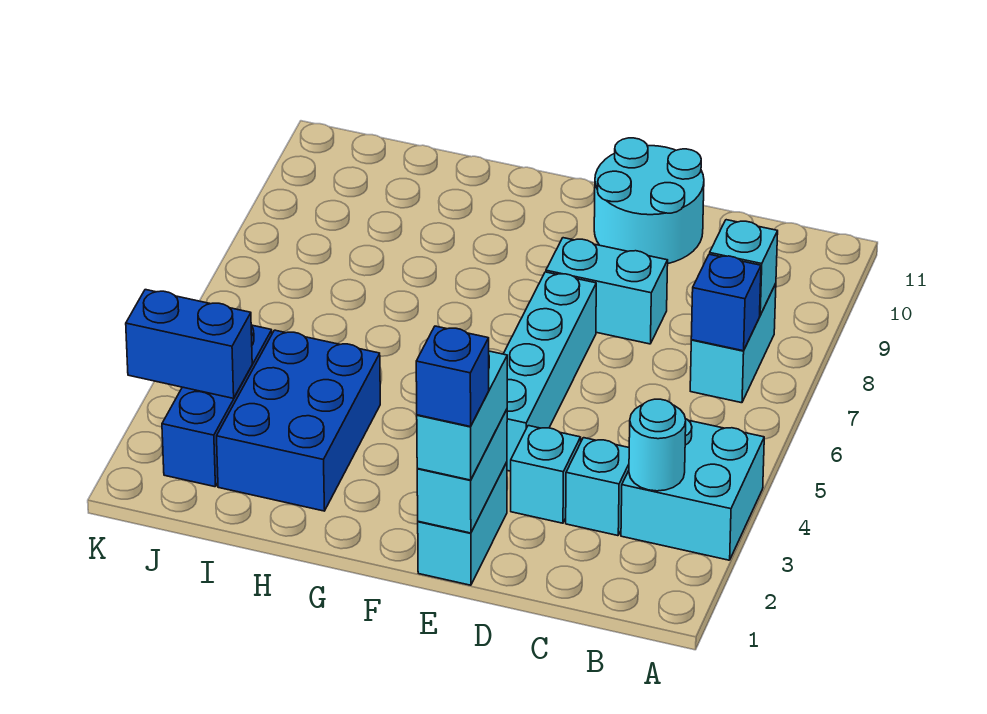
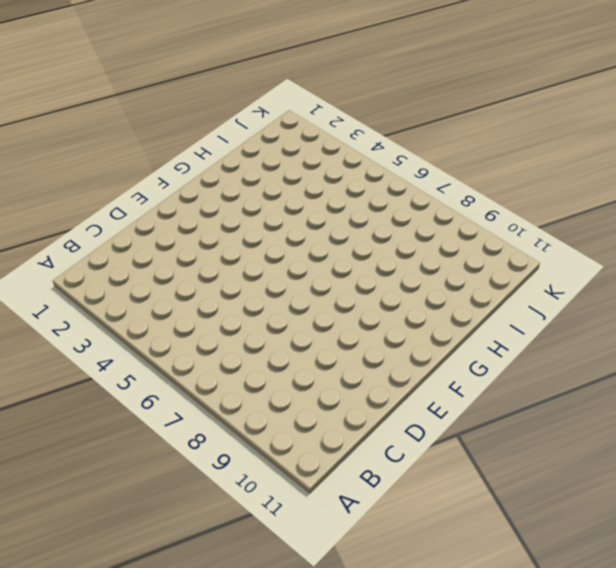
none -> cyan 2x2 brick [621,419,764,560]
none -> cyan 1x2 brick [690,284,776,403]
none -> cyan 1x1 brick [566,438,629,536]

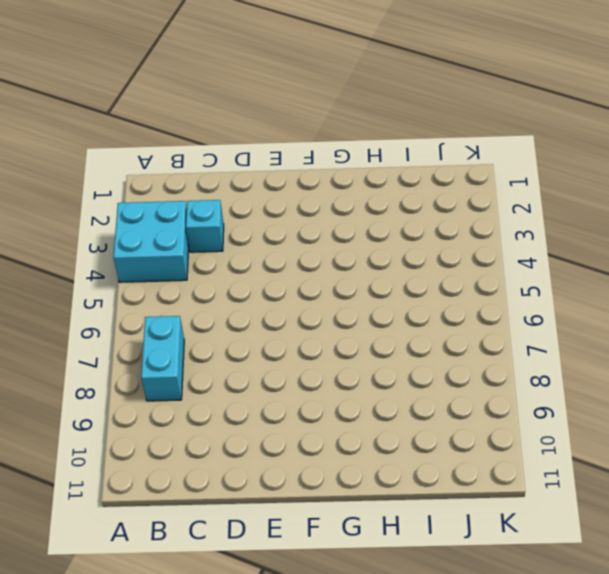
none -> cyan 1x1 brick [511,426,581,523]
none -> cyan 1x2 brick [546,238,668,344]
none -> cyan 2x2 round brick [594,138,704,263]

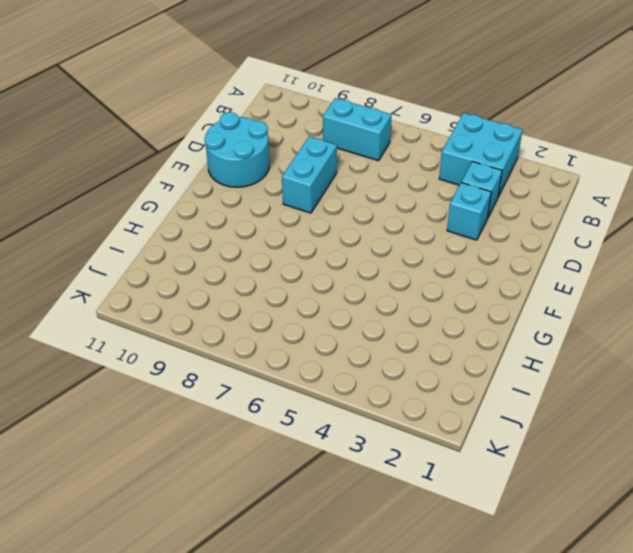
none -> cyan 1x2 brick [418,462,507,585]
none -> cyan 1x4 brick [504,272,596,471]
none -> blue 2x3 brick [217,330,380,511]

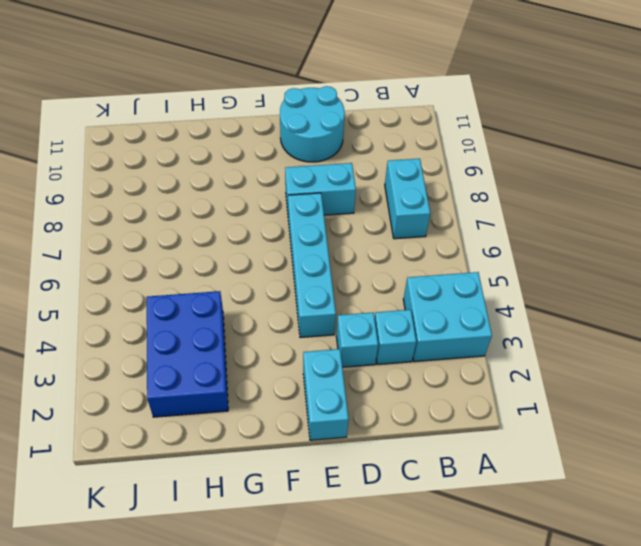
none -> blue 1x3 brick [162,325,272,487]
none -> cyan 1x1 round brick [629,399,686,491]
none -> blue 1x1 brick [691,254,761,351]

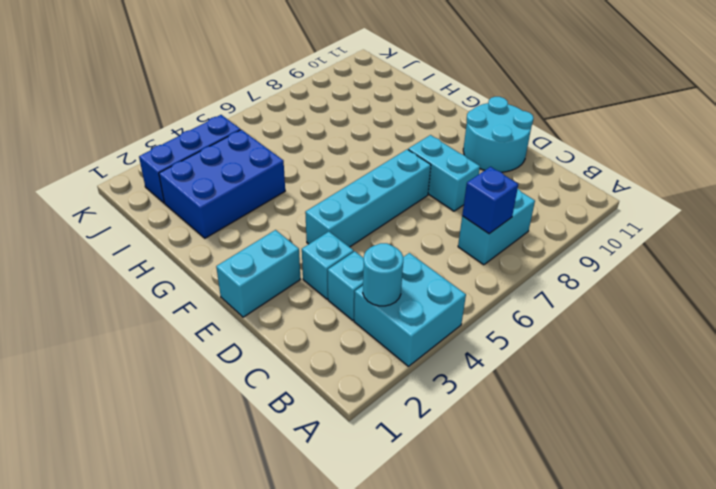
none -> cyan 1x1 brick [710,220,778,315]
none -> cyan 1x2 brick [417,410,507,533]
none -> blue 1x2 brick [126,290,252,398]

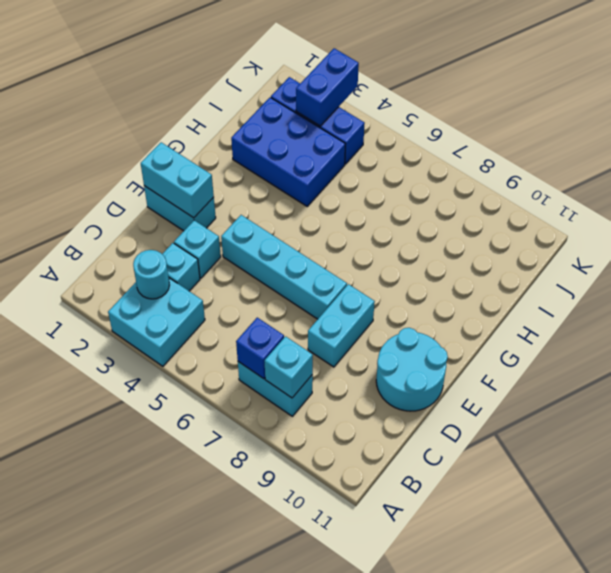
none -> cyan 1x2 brick [417,351,507,480]
none -> blue 1x1 brick [416,326,489,427]

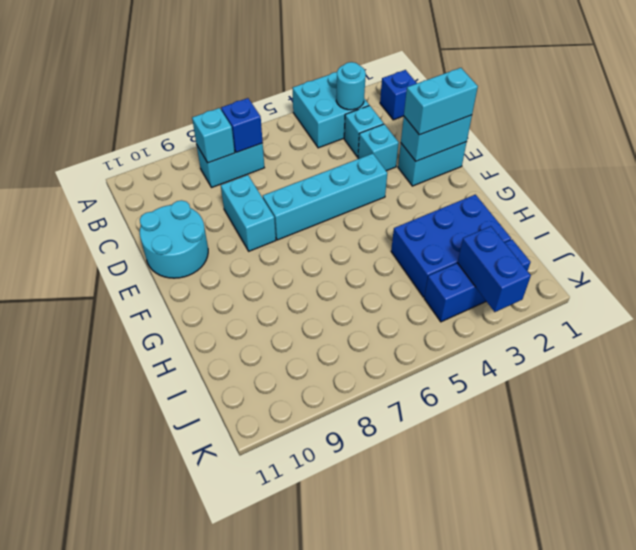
blue 1x1 brick [380,70,417,120] -> blue 1x1 brick moved to [416,326,489,427]

